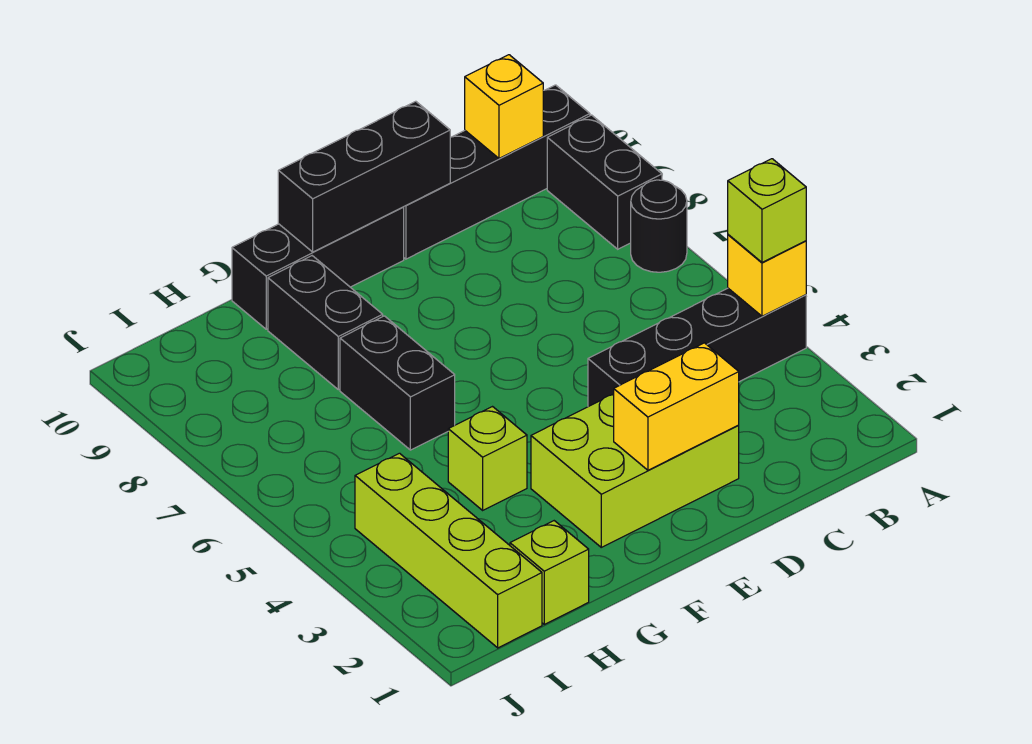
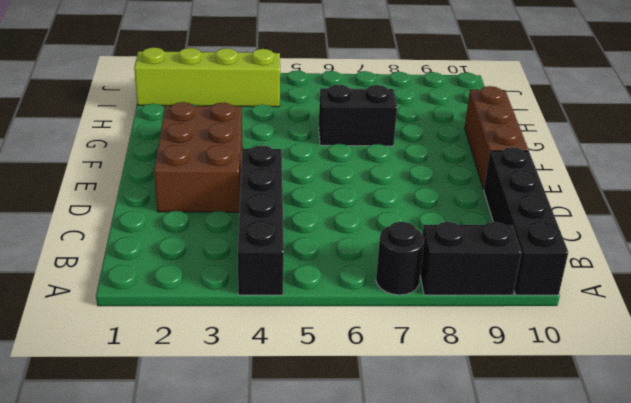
brown 2x3 brick [154,102,242,212] -> lime 2x3 brick [531,394,739,547]
brown 1x3 brick [465,86,528,189] -> black 1x3 brick [232,207,404,329]
none -> lime 1x1 brick [448,407,527,510]
none -> black 1x2 brick [268,256,383,390]
none -> lime 1x1 brick [510,521,589,624]

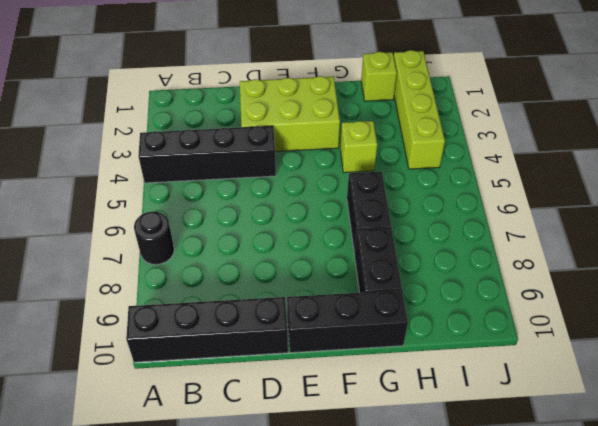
none -> black 1x2 brick [547,115,662,249]
none -> yellow 1x1 brick [728,235,806,316]
none -> yellow 1x1 brick [465,55,543,158]

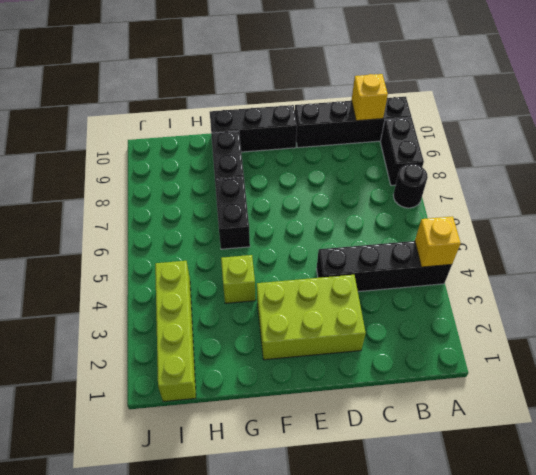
none -> lime 1x1 brick [510,521,589,624]
none -> yellow 1x2 brick [614,343,739,470]
none -> black 1x3 brick [278,101,450,252]

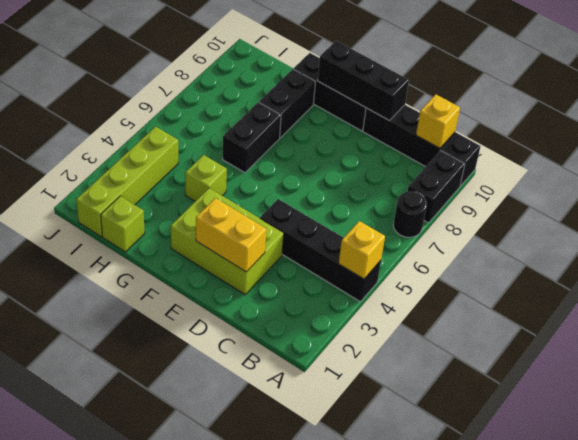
none -> lime 1x1 brick [728,159,806,262]

